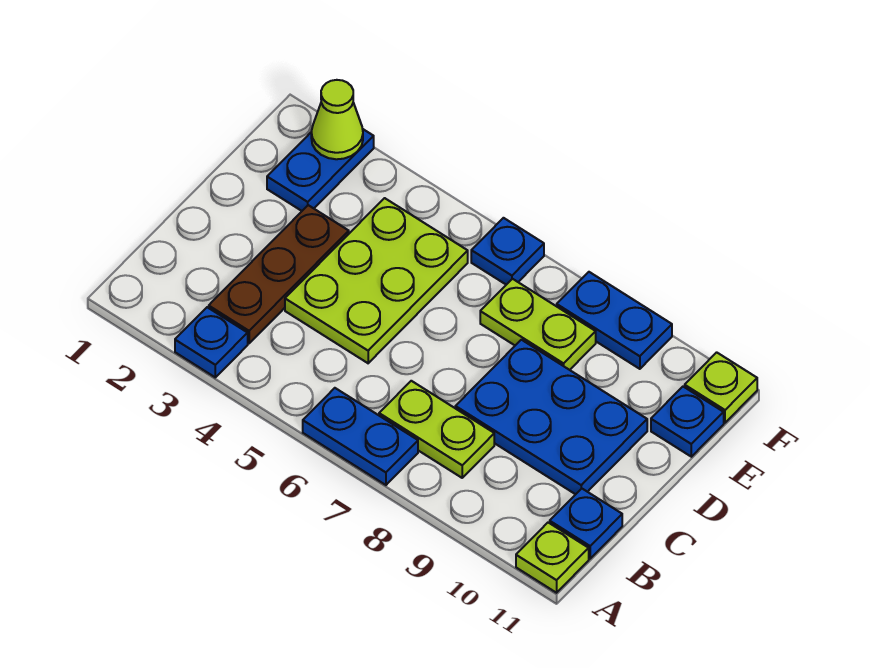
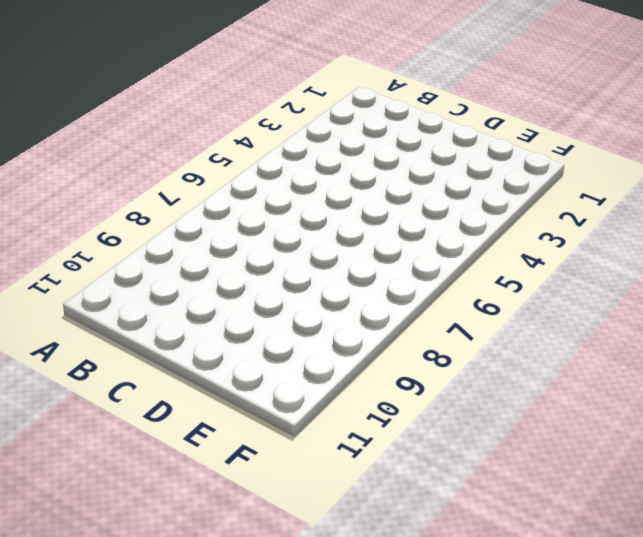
none -> blue 1x1 plate [175,307,248,377]
none -> blue 1x2 plate [303,388,418,485]
none -> lime 1x1 plate [516,523,589,593]

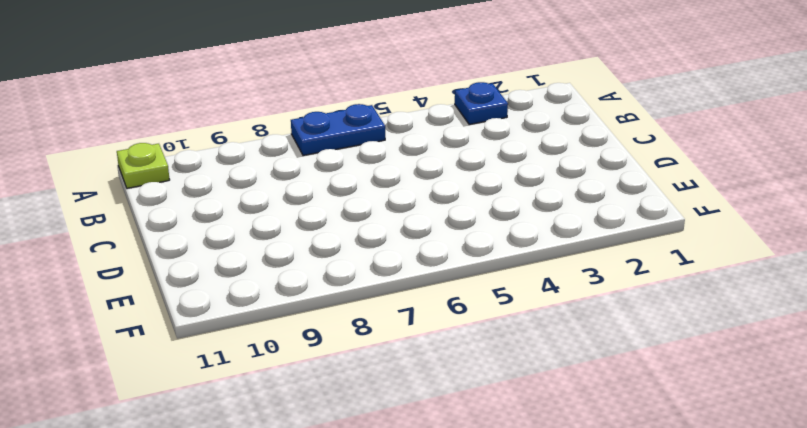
none -> brown 1x3 plate [209,205,349,343]
none -> lime 1x2 plate [379,381,494,478]
none -> blue 1x1 plate [550,489,622,559]

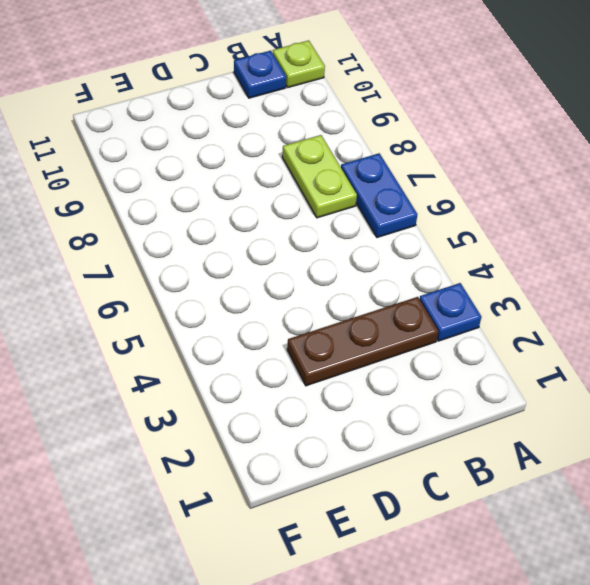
none -> lime 2x3 plate [285,198,468,363]
none -> blue 2x3 plate [455,340,647,494]
none -> blue 1x2 plate [267,129,374,211]

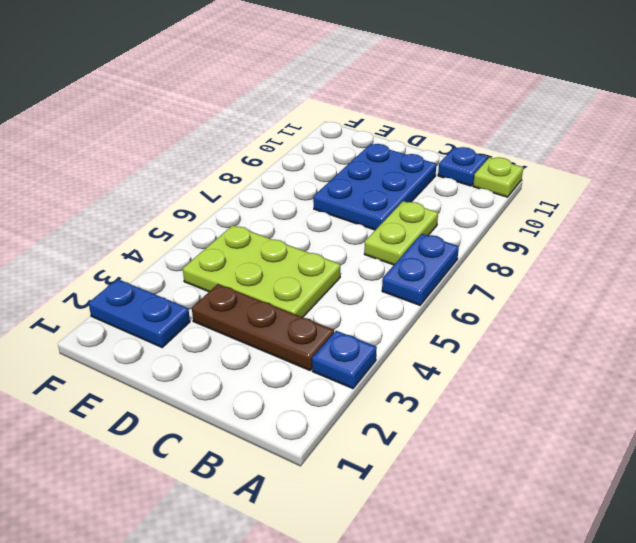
none -> lime 1x2 plate [480,279,596,370]
none -> blue 1x1 plate [651,387,724,457]
none -> blue 1x1 plate [471,218,544,285]

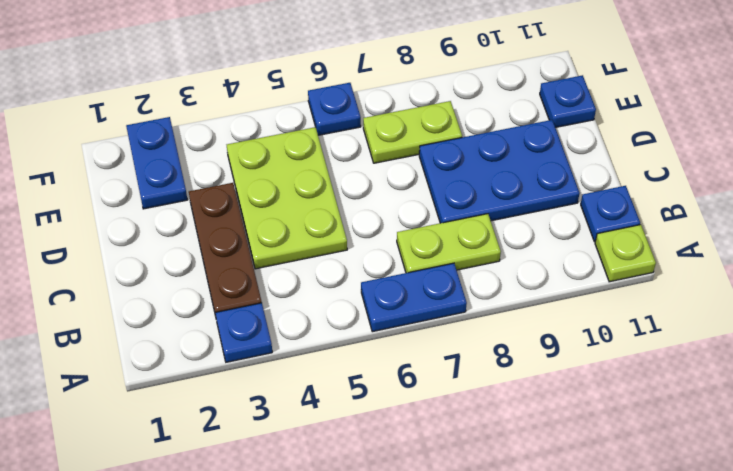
none -> blue 1x2 plate [557,272,672,369]
none -> lime 1x1 plate [685,352,757,423]
none -> lime 1x1 cone [311,80,363,159]

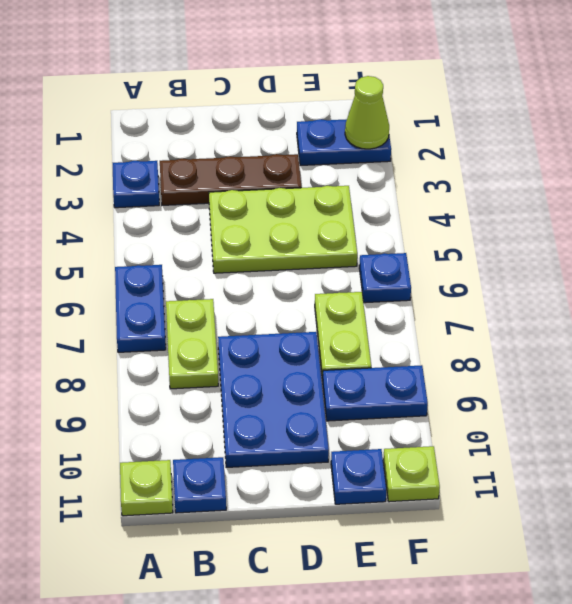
blue 1x2 plate [322,365,428,421] -> blue 1x2 plate turned to [557,272,672,369]

